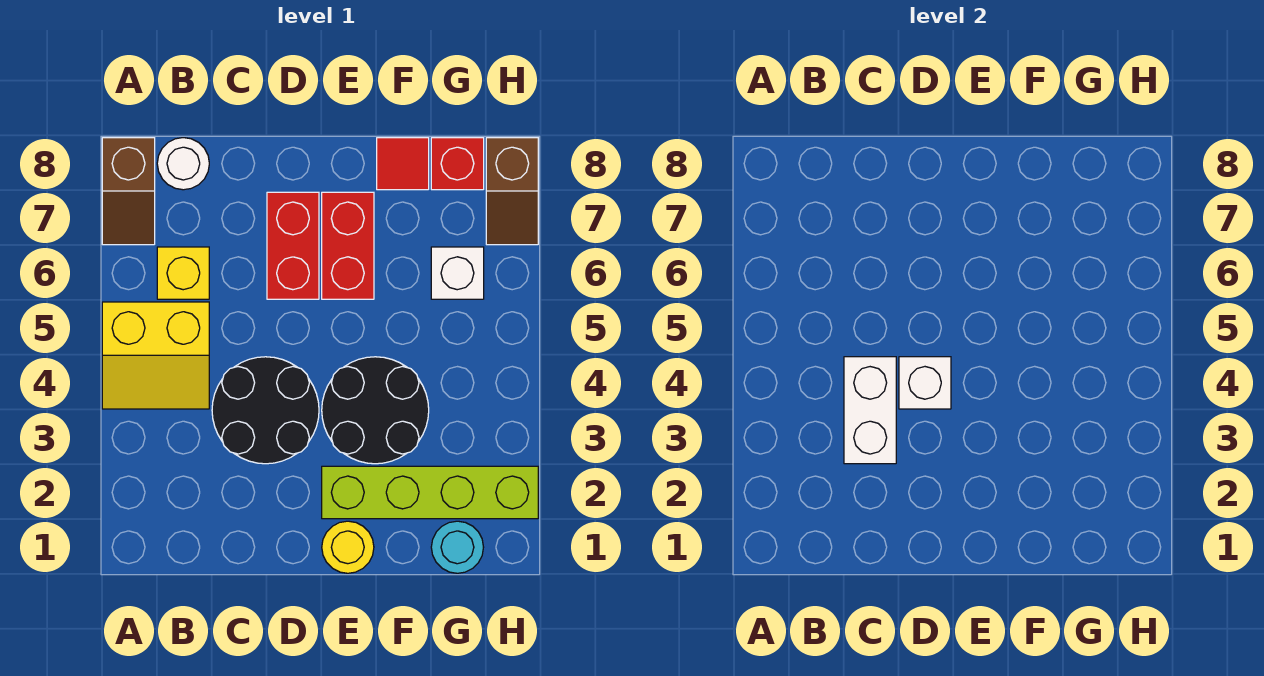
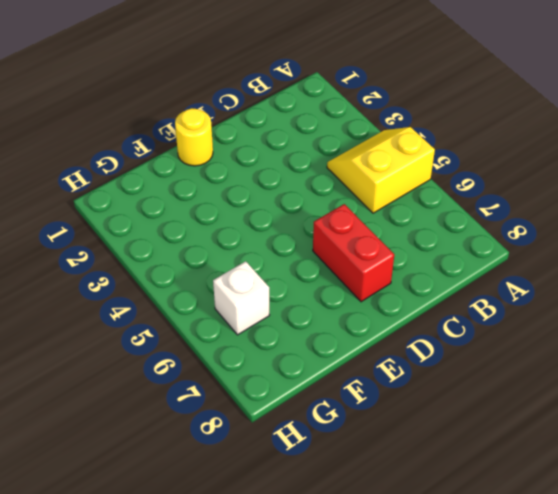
none -> brown 1x2 slope [102,138,155,245]
none -> yellow 1x1 brick [157,247,209,299]
none -> white 1x1 round brick [157,138,209,190]

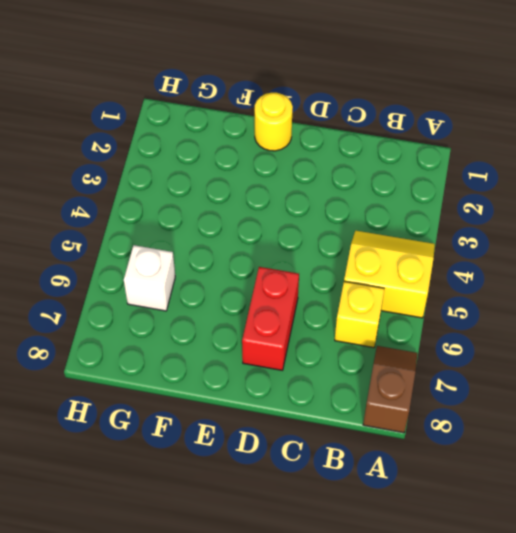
none -> white 1x1 round brick [157,138,209,190]
none -> black 2x2 round brick [212,357,319,464]
none -> lime 1x4 brick [322,466,538,519]

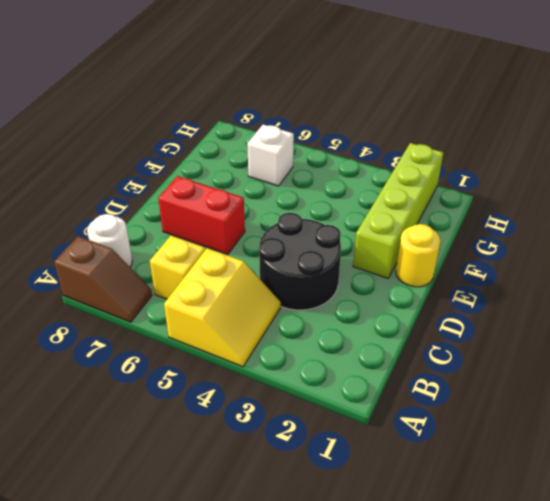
none -> black 2x2 round brick [322,357,429,464]
none -> red 1x2 brick [322,192,374,299]
none -> red 1x1 tile [377,138,429,190]

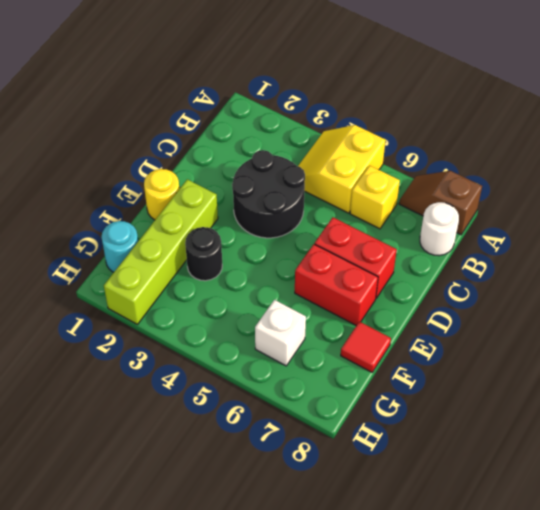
black 1x1 round brick [185,227,222,281] -> black 2x2 round brick [322,357,429,464]
none -> red 1x1 brick [431,138,484,190]
none -> brown 1x2 slope [486,138,538,245]
none -> white 1x2 brick [844,357,896,464]

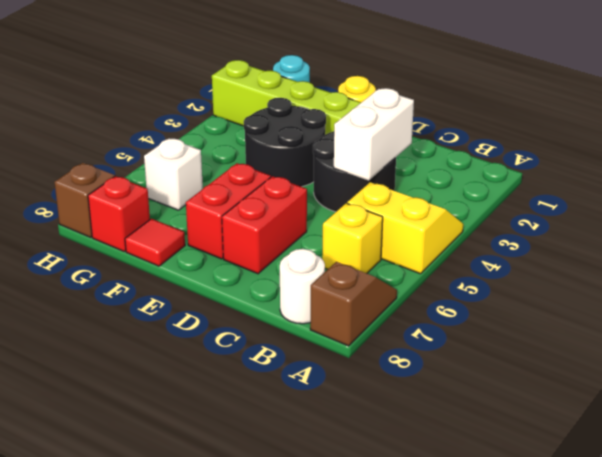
none -> white 1x1 brick [899,357,951,409]

